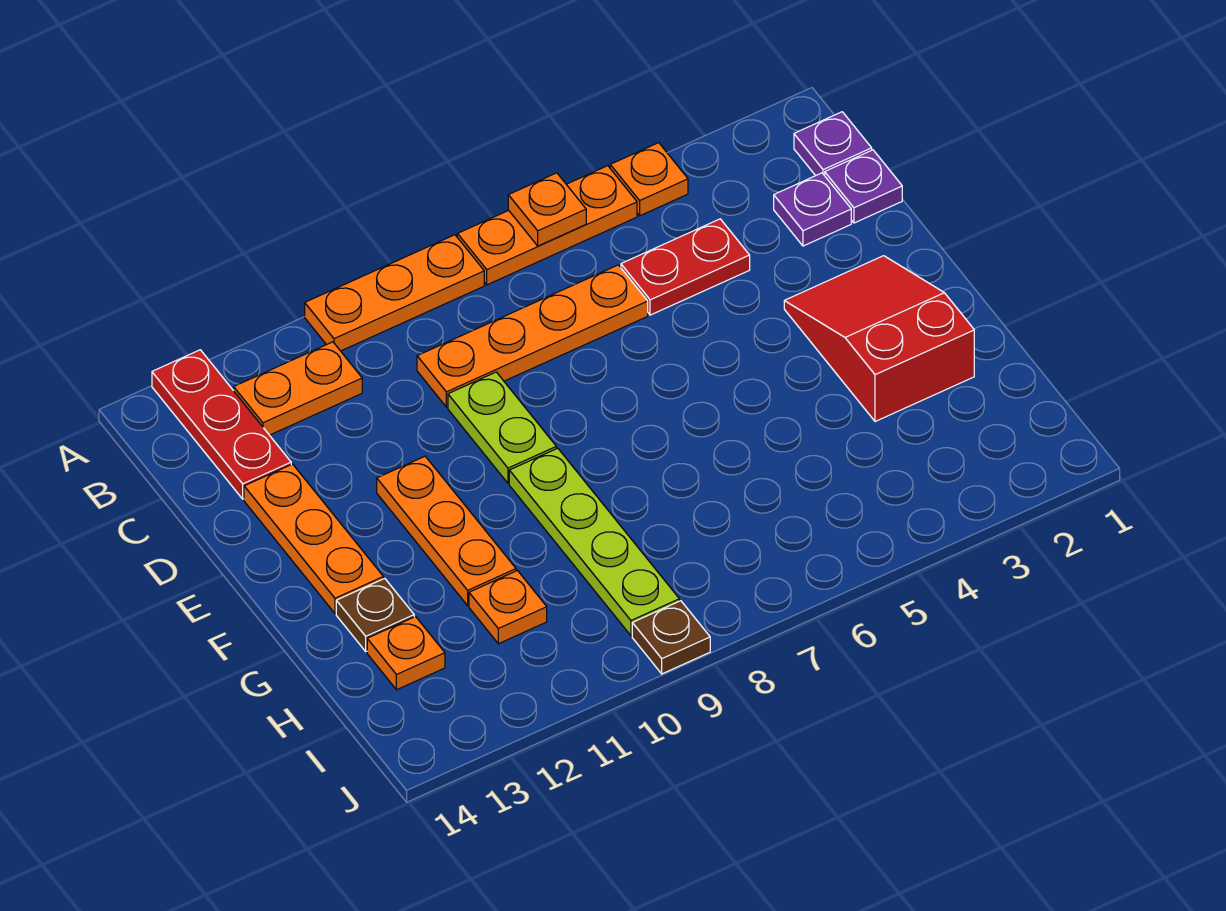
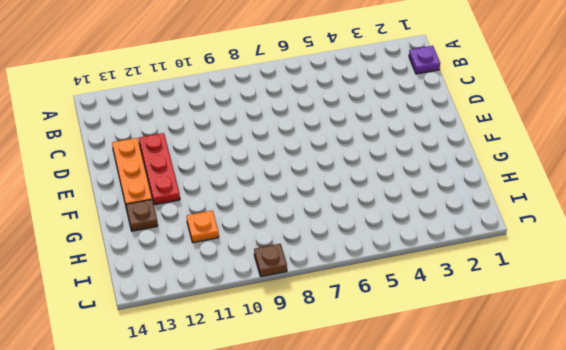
red 1x3 plate [139,133,180,205] -> red 1x3 plate moved to [152,350,291,499]
none -> orange 1x1 plate [610,143,688,216]
none -> orange 1x3 plate [457,166,637,285]
none -> orange 1x3 plate [305,235,484,351]

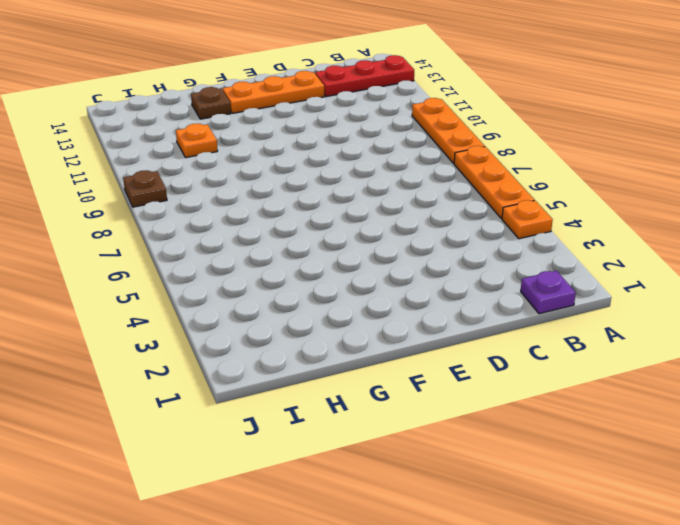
none -> orange 1x2 plate [234,342,362,435]
none -> purple 1x1 plate [825,150,902,223]
none -> purple 1x1 plate [774,173,851,246]

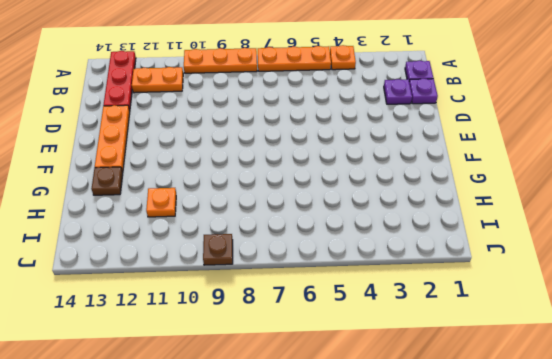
none -> red 1x2 plate [621,219,750,315]
none -> orange 1x4 plate [417,265,648,407]
none -> lime 1x2 plate [448,372,556,483]

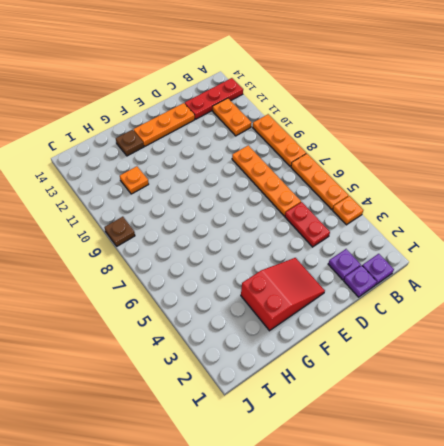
none -> lime 1x2 plate [448,372,556,483]
none -> orange 1x3 plate [377,456,516,605]
none -> lime 1x4 plate [509,448,679,636]

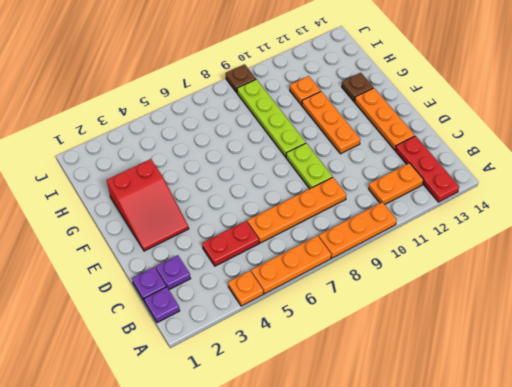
none -> orange 1x1 plate [367,617,445,690]
none -> orange 1x1 plate [508,173,586,246]

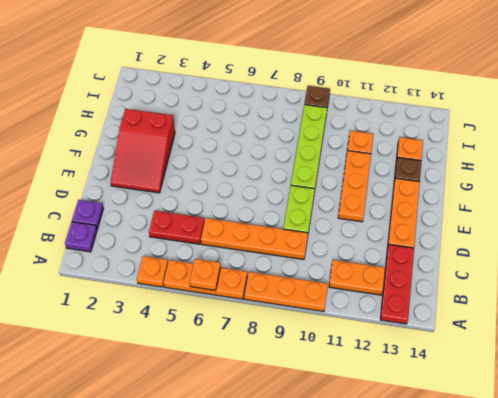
none -> purple 1x1 plate [774,173,851,246]

